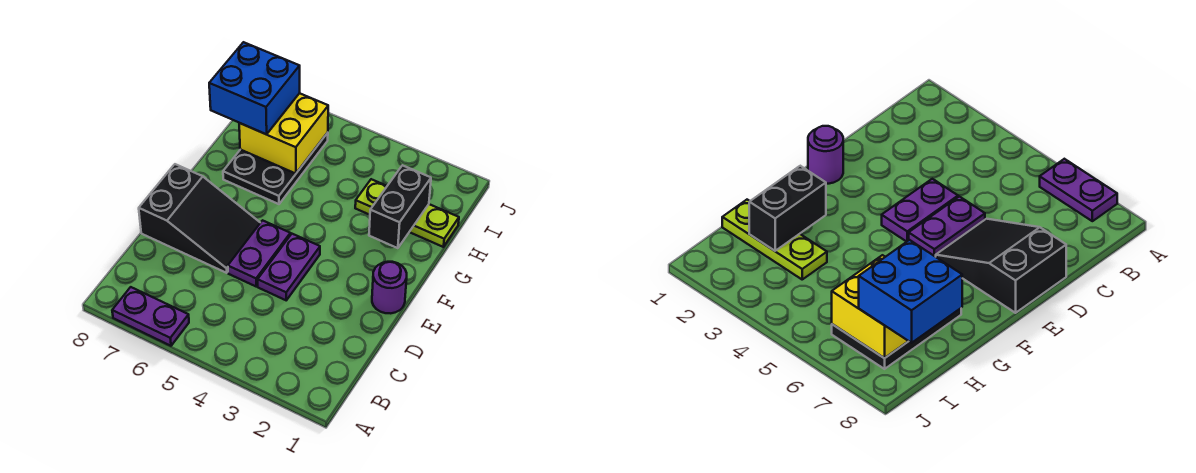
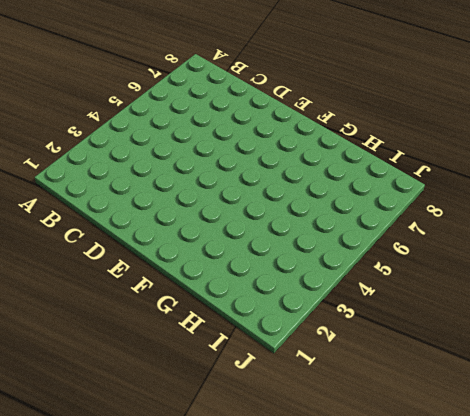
none -> purple 1x2 plate [112,287,189,346]
none -> purple 1x2 plate [258,234,320,300]

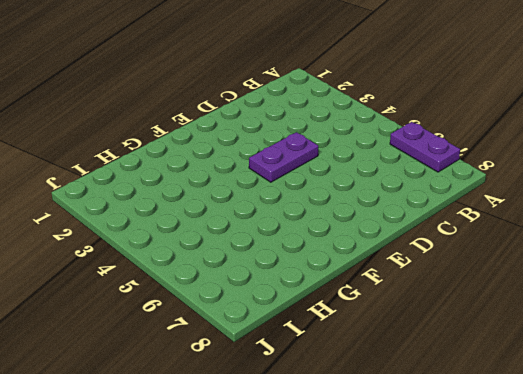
none -> purple 1x2 plate [228,220,290,286]
none -> black 2x3 slope [139,164,260,273]

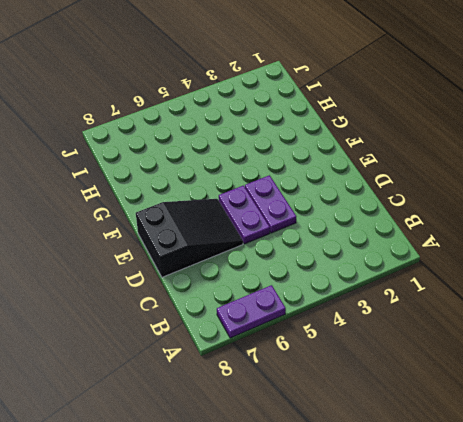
none -> purple 1x1 round brick [372,262,407,313]
none -> black 2x3 plate [223,133,328,204]

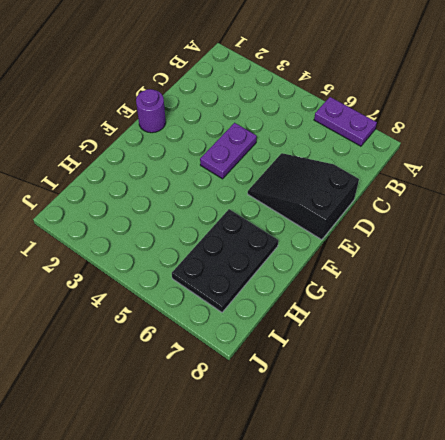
none -> purple 1x2 plate [228,220,290,286]
none -> lime 1x3 plate [355,179,459,247]

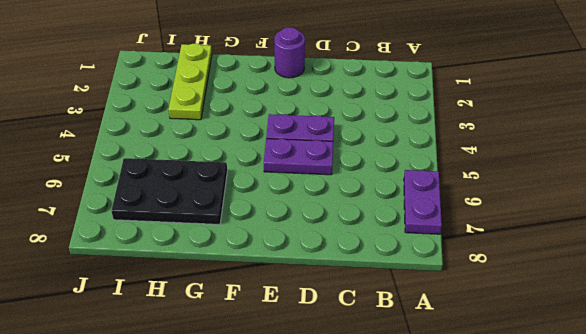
none -> black 2x3 slope [139,164,260,273]
none -> black 1x2 brick [369,165,431,248]

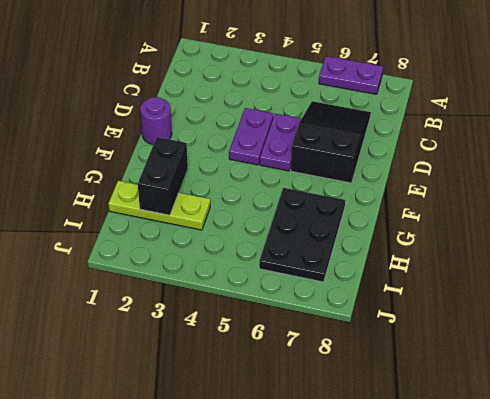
black 2x3 slope [291,101,371,183] -> black 2x3 slope turned to [139,164,260,273]
none -> yellow 2x2 brick [239,93,328,174]
none -> blue 2x2 brick [209,42,300,134]

